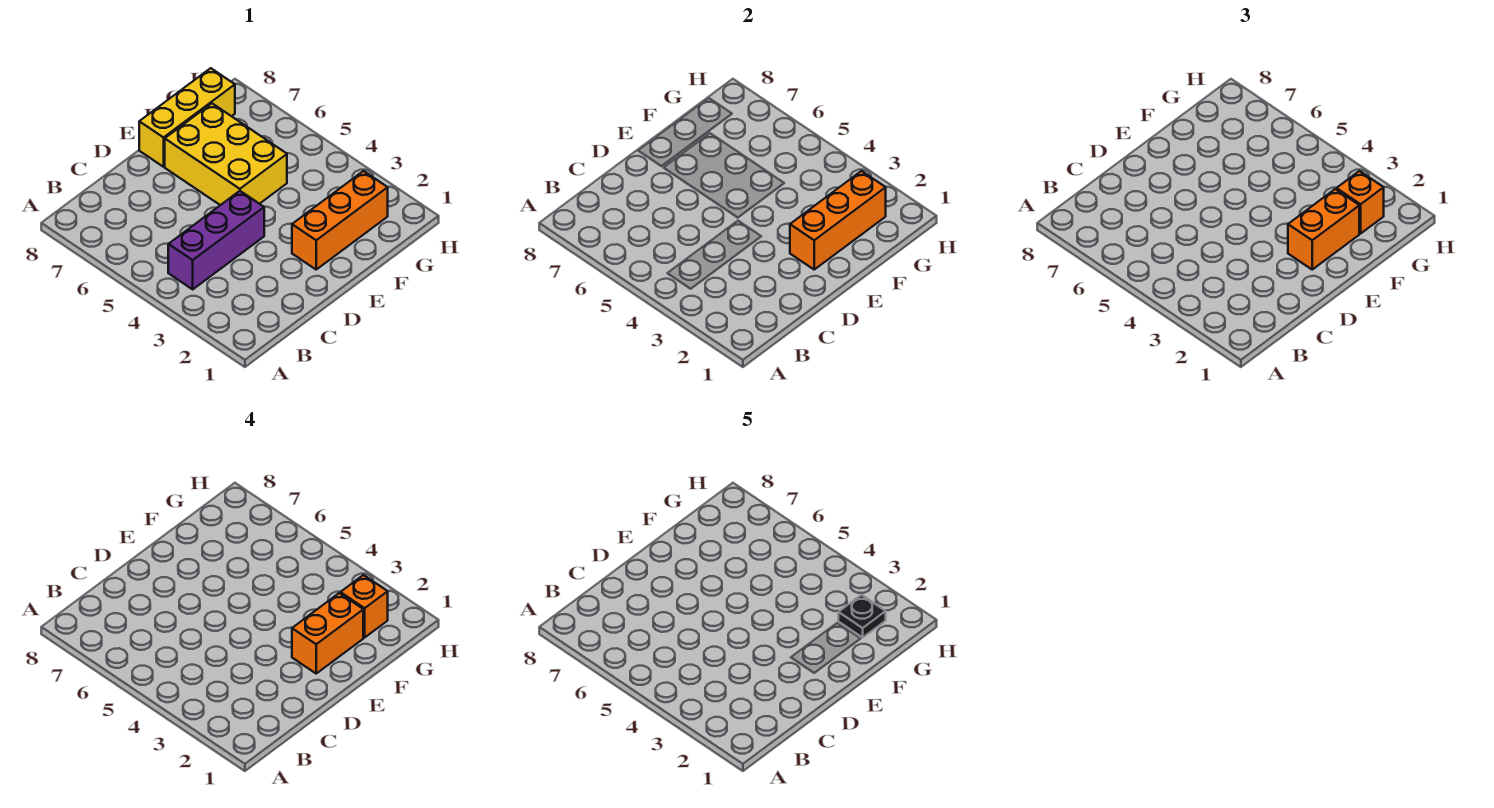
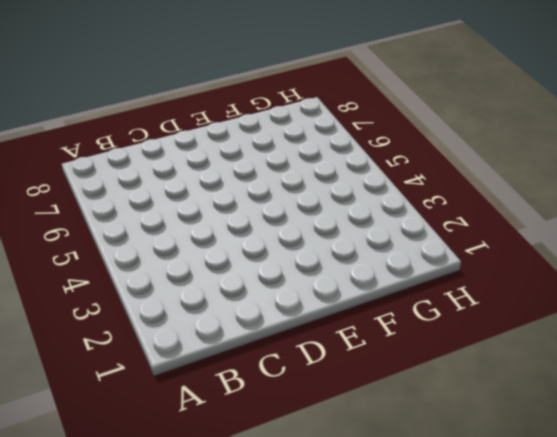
none -> purple 1x3 brick [168,191,264,289]
none -> orange 1x3 brick [292,171,388,269]

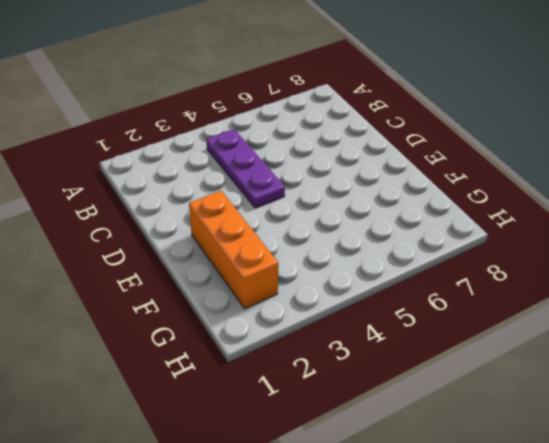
purple 1x3 plate [206,129,285,208] -> purple 1x3 brick [168,191,264,289]
none -> yellow 2x3 brick [165,104,287,205]
none -> yellow 1x3 brick [139,68,235,167]

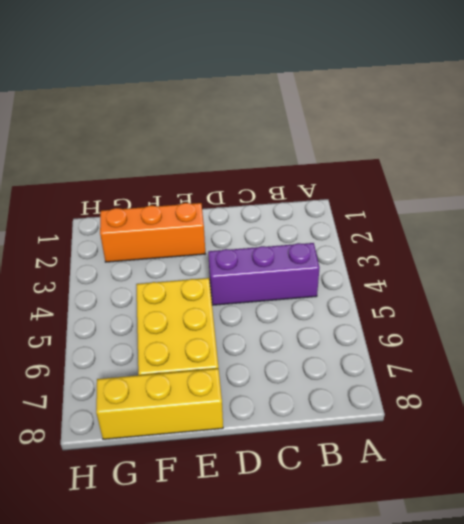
none -> orange 1x3 brick [790,171,886,269]
none -> orange 1x2 brick [1288,189,1359,269]

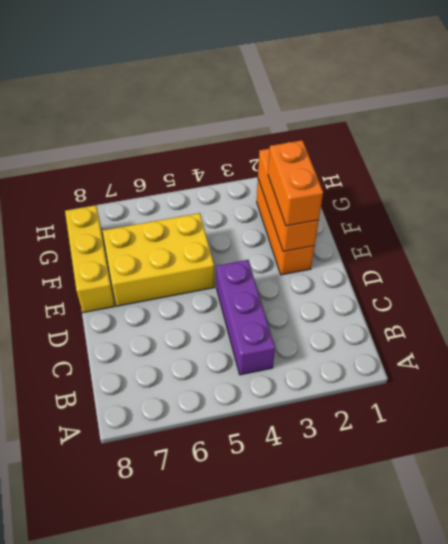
none -> orange 1x1 brick [1336,171,1384,234]
none -> orange 1x2 brick [292,593,363,673]

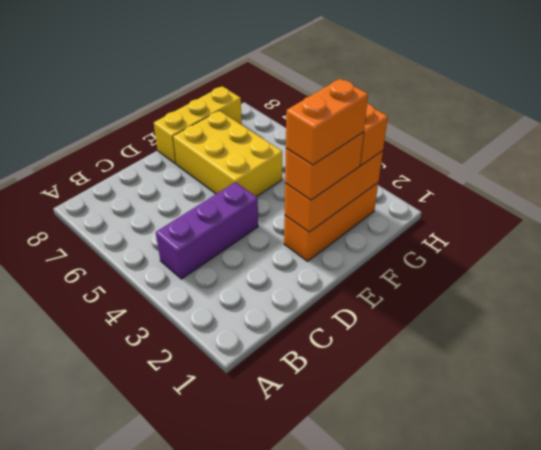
none -> orange 1x1 brick [340,575,388,637]
none -> black 1x1 plate [838,595,886,637]

